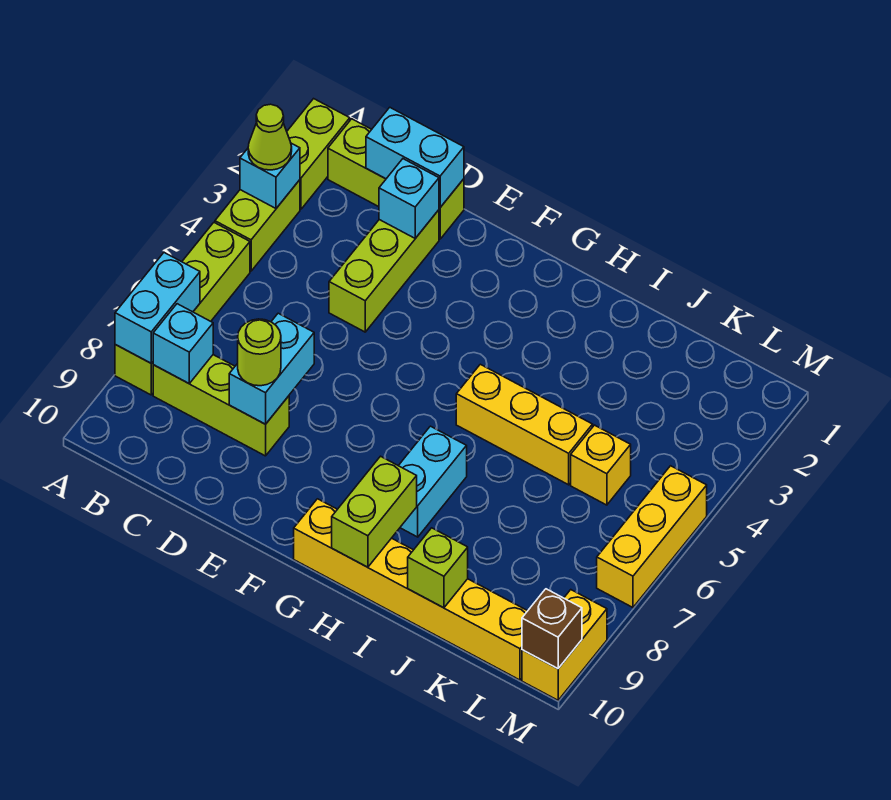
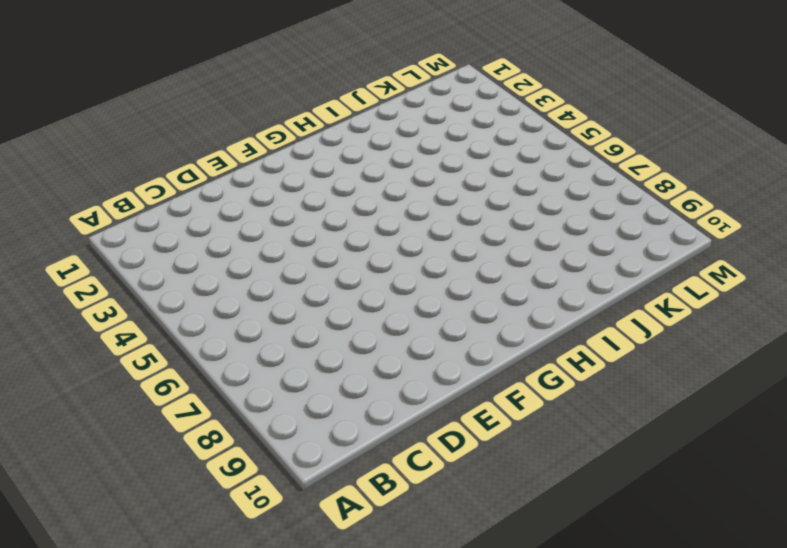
none -> lime 1x2 brick [287,99,350,209]
none -> lime 1x2 brick [215,180,300,271]
none -> lime 1x4 brick [115,223,250,395]

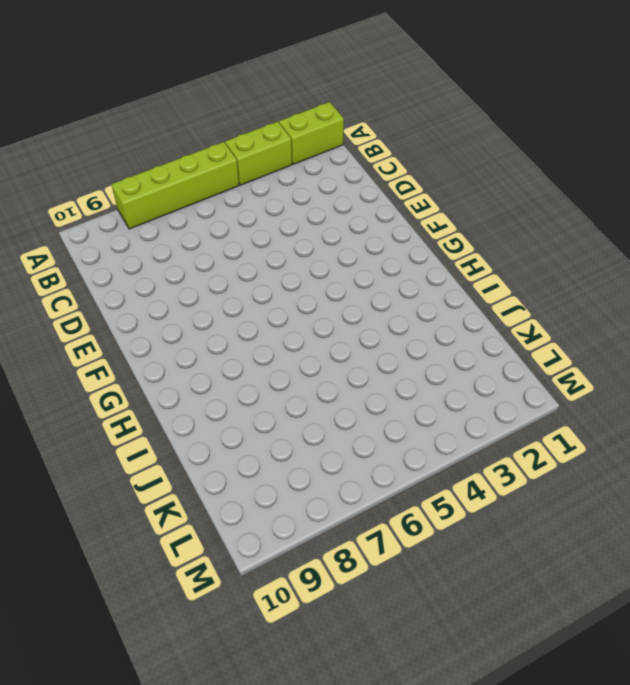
none -> lime 1x3 brick [328,119,464,239]
none -> lime 1x3 brick [153,355,289,456]
none -> lime 1x3 brick [329,210,439,332]

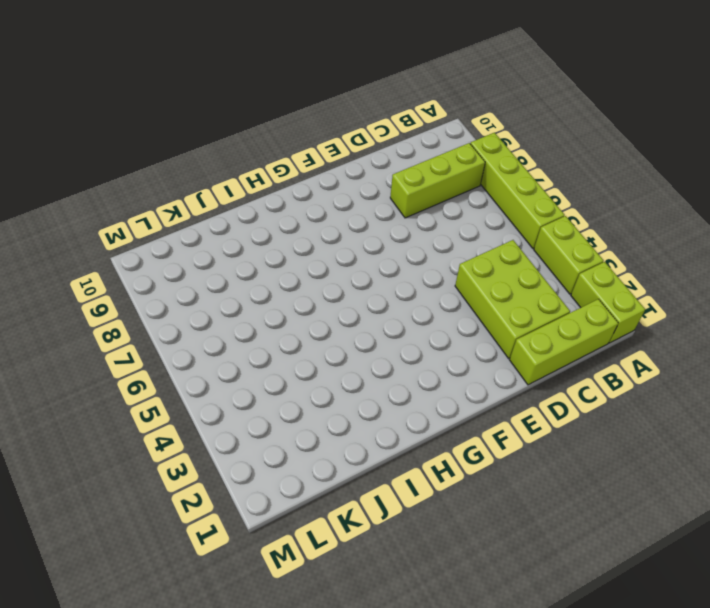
lime 2x3 brick [455,240,570,358] -> lime 1x3 brick [329,210,439,332]
none -> yellow 1x6 brick [294,499,527,680]
none -> yellow 1x3 brick [456,364,593,485]
none -> cyan 1x2 brick [399,426,467,537]

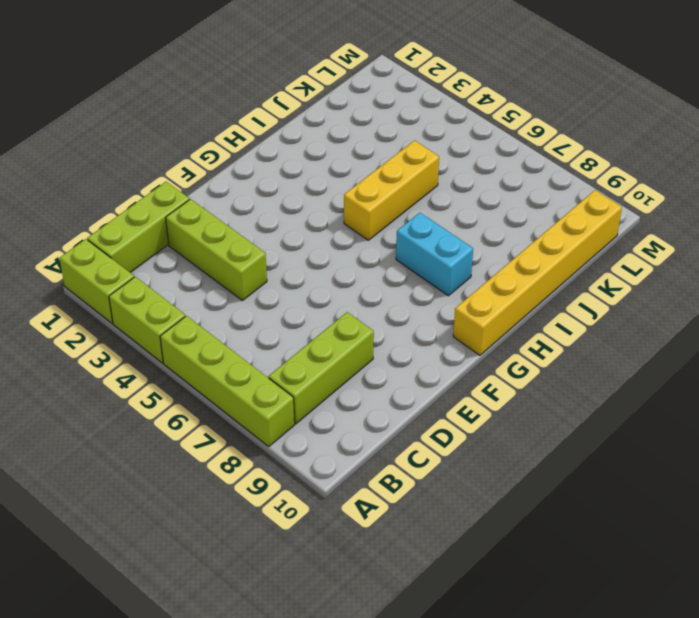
none -> yellow 1x1 brick [571,425,631,505]
none -> yellow 1x3 brick [597,466,707,607]
none -> yellow 1x2 brick [522,590,607,700]

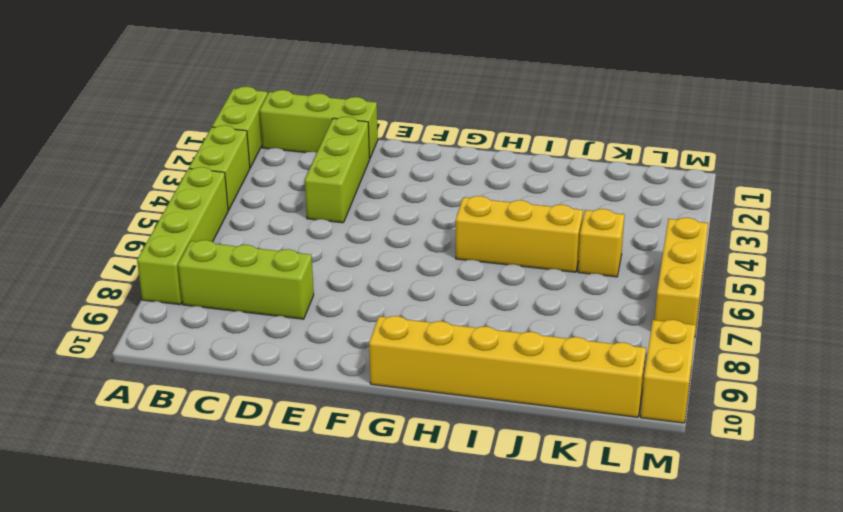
none -> cyan 1x2 brick [399,426,467,537]
none -> cyan 1x1 brick [240,143,300,208]
none -> cyan 1x2 brick [115,253,200,363]

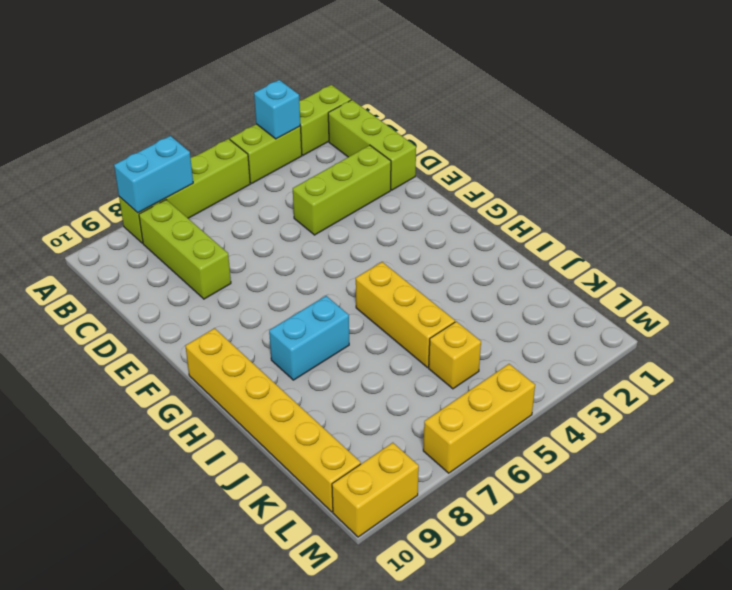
none -> cyan 1x1 brick [153,304,213,383]
none -> cyan 1x2 brick [366,107,464,207]
none -> cyan 1x1 brick [379,159,439,238]

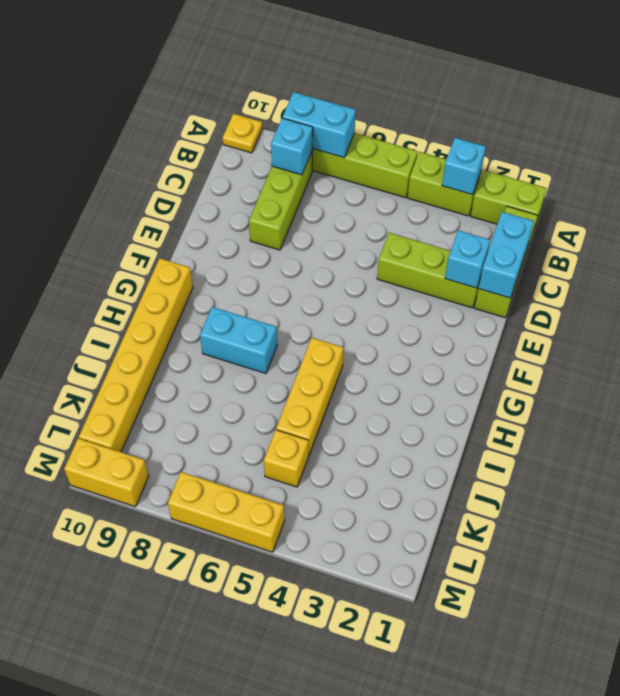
yellow 1x1 plate [223,114,262,153] -> none
none -> cyan 1x2 brick [229,313,314,424]
none -> lime 1x2 brick [332,456,417,567]
none -> lime 1x1 brick [408,528,468,608]

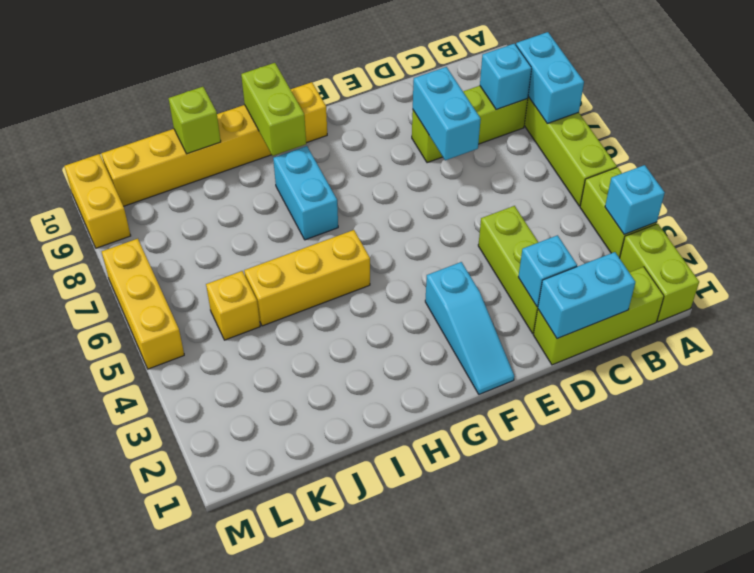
cyan 1x3 slope [425,262,514,394] -> none
none -> brown 1x1 brick [522,589,582,669]
none -> lime 1x1 cone [248,104,292,170]
none -> lime 1x1 round brick [238,319,281,386]

